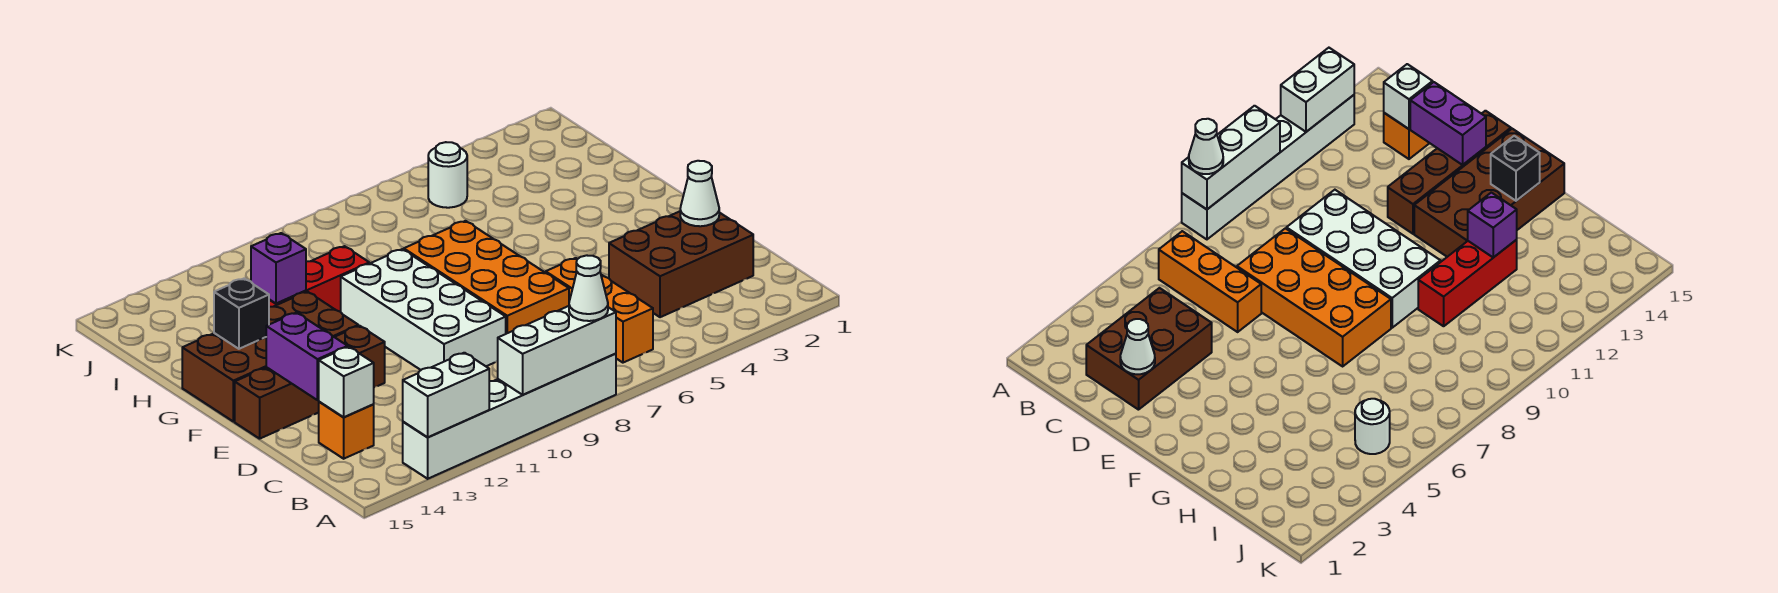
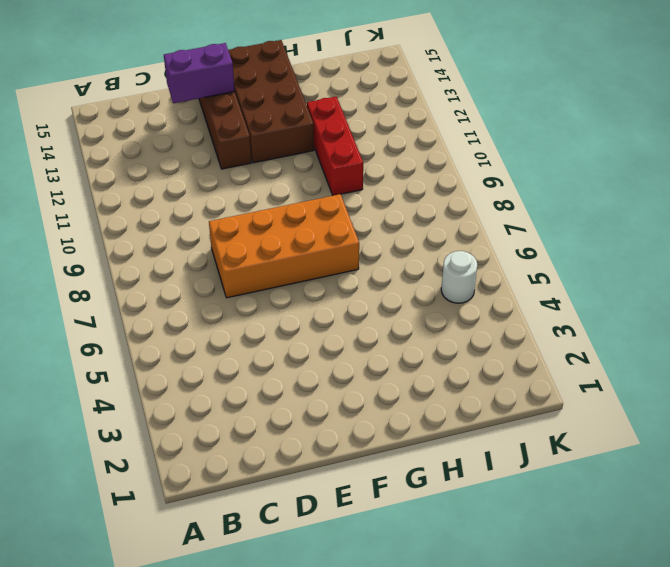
none -> white 1x6 brick [403,354,616,479]
none -> orange 1x3 brick [546,258,653,363]
none -> brown 2x3 brick [609,211,753,317]

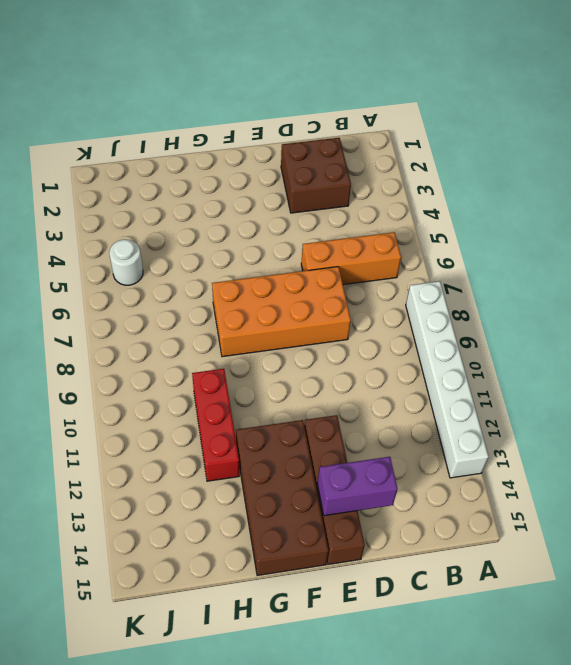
brown 2x2 brick [281,138,351,213] -> brown 2x3 brick [609,211,753,317]
none -> orange 1x1 brick [319,402,374,459]
none -> white 2x4 brick [341,249,506,370]
none -> white 1x3 brick [498,306,616,395]

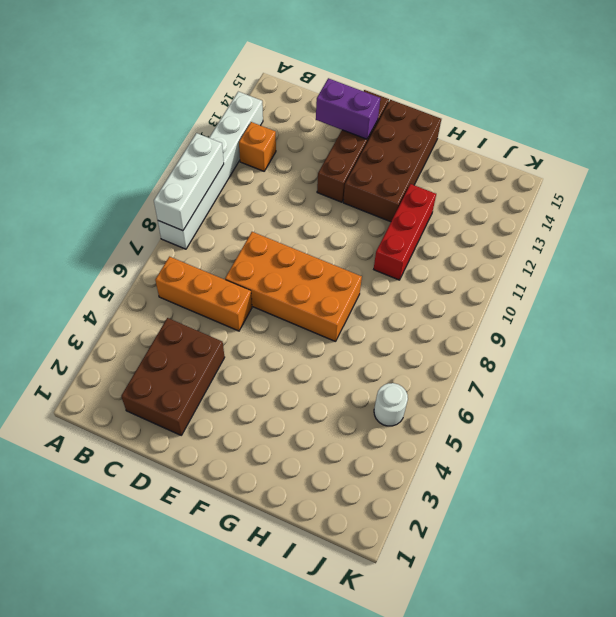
orange 1x1 brick [239,122,276,171] -> orange 1x1 brick moved to [319,402,374,459]
none -> white 2x4 brick [341,249,506,370]
none -> white 1x2 brick [403,353,489,437]
none -> white 1x1 brick [319,347,374,417]

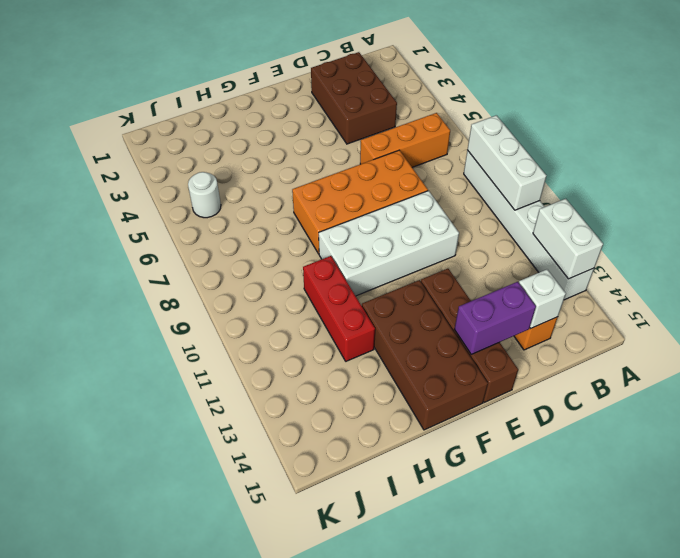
none -> white 1x1 cone [680,161,719,226]
none -> black 1x1 brick [214,279,269,349]
none -> purple 1x1 brick [251,233,306,303]

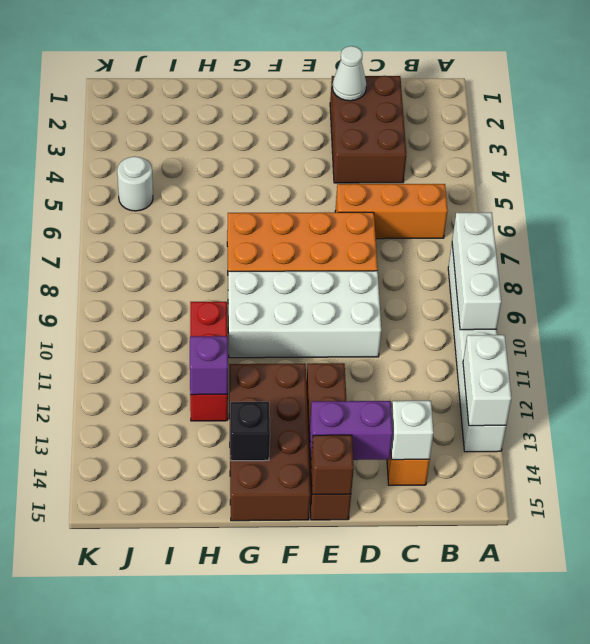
brown 1x1 brick [311,435,354,494] -> none
none -> white 1x1 cone [569,255,608,321]

